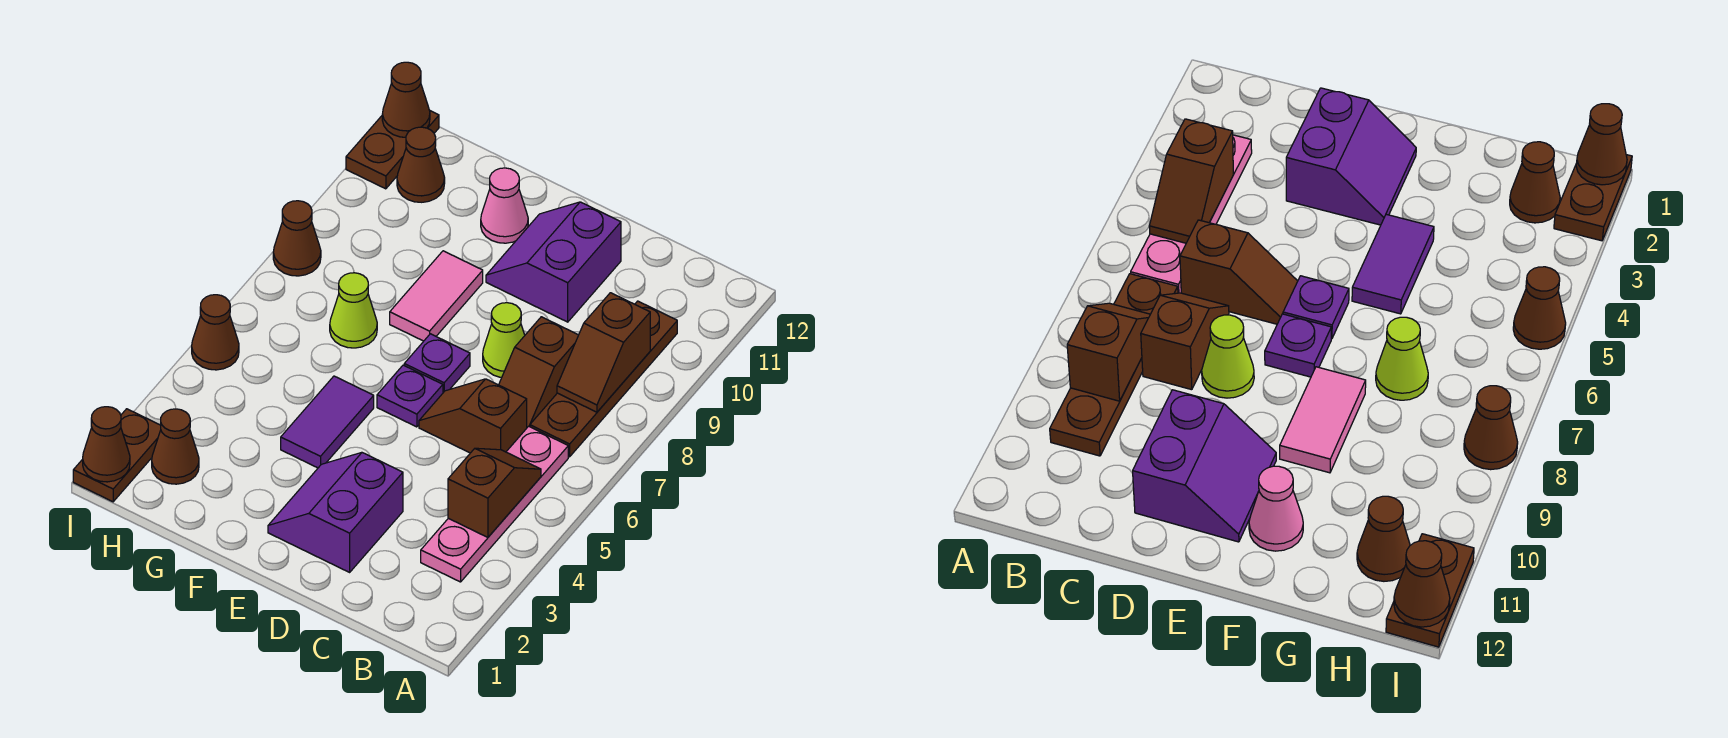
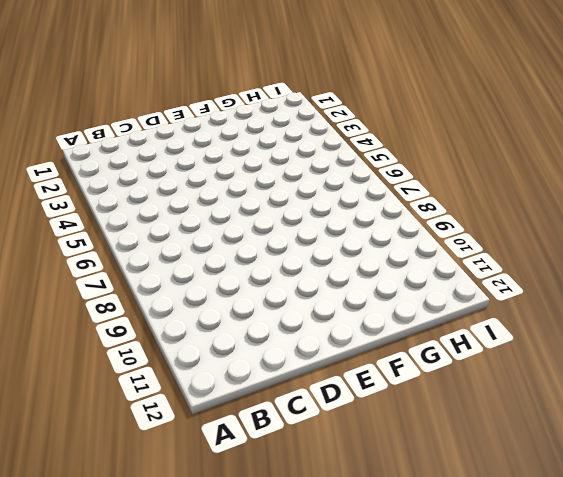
none -> pink 1x4 plate [421,426,568,582]
none -> brown 1x4 plate [530,301,677,457]
none -> brown 1x2 slope [419,379,527,453]

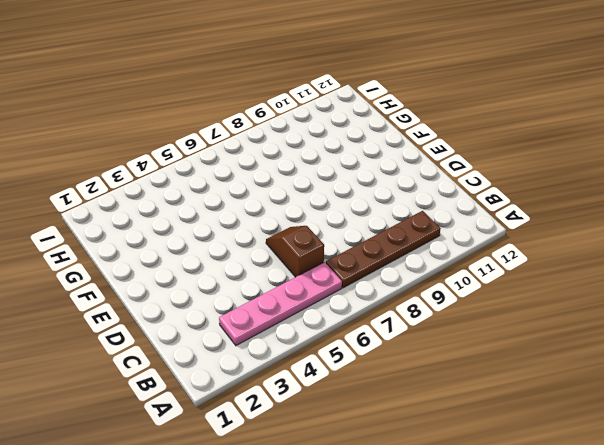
none -> brown 1x2 slope [499,317,578,427]
none -> purple 2x2 slope [268,452,403,572]
none -> lime 1x1 cone [483,302,525,378]

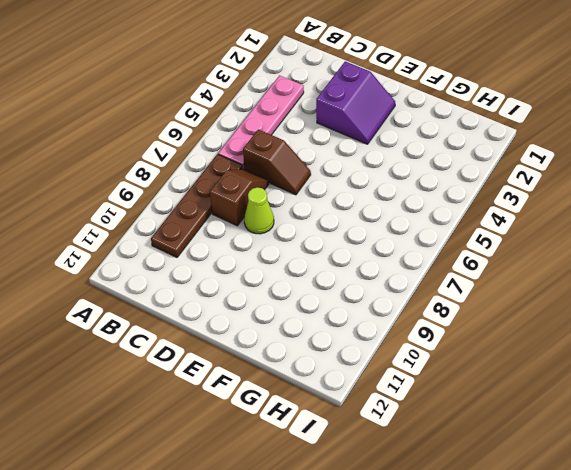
none -> purple 2x2 slope [486,202,621,322]
none -> purple 1x1 plate [377,365,443,427]
none -> purple 1x1 plate [404,334,470,393]

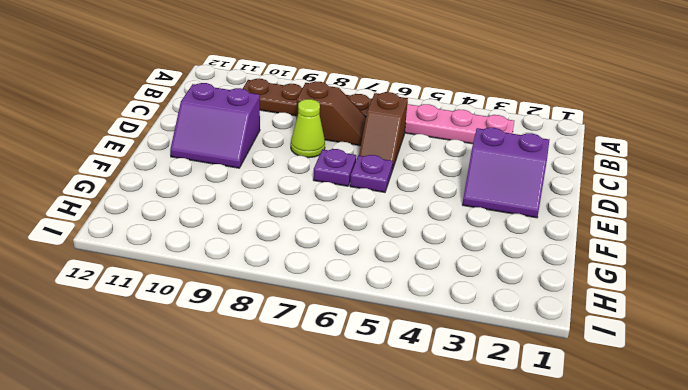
none -> purple 1x2 tile [281,376,374,468]
none -> pink 1x2 tile [390,251,483,341]
none -> pink 1x1 cone [481,168,528,243]

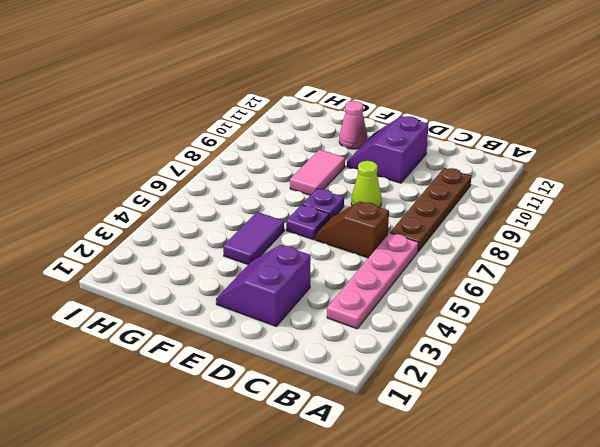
none -> brown 1x2 slope [499,317,578,427]
none -> lime 1x1 cone [330,273,377,348]
none -> brown 1x1 cone [152,409,199,484]

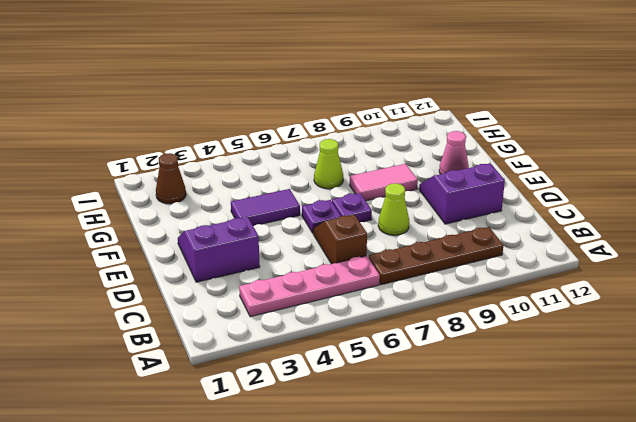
none -> brown 1x2 slope [499,317,578,427]
none -> brown 1x1 cone [397,127,445,202]
none -> brown 1x2 plate [73,409,161,502]

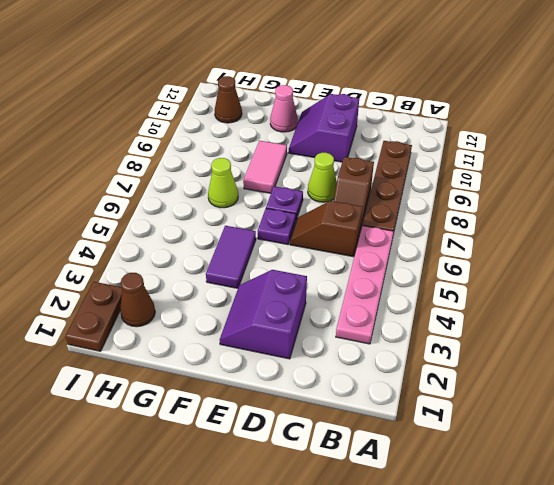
none -> brown 1x1 cone [192,295,239,370]
none -> brown 1x1 cone [273,201,321,276]
none -> brown 1x2 plate [346,111,439,189]

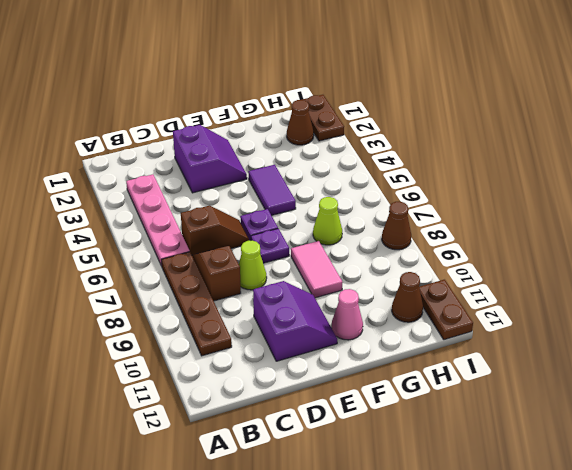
none -> brown 1x1 cone [192,295,239,370]
none -> brown 1x2 slope [448,448,541,537]
none -> brown 1x2 slope [557,293,650,412]

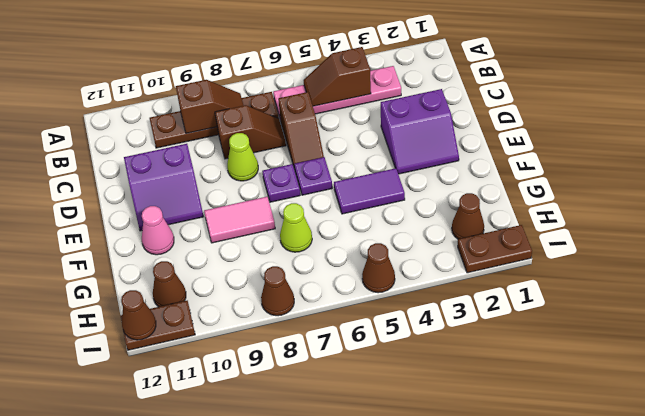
none -> brown 1x1 cone [83,407,130,482]

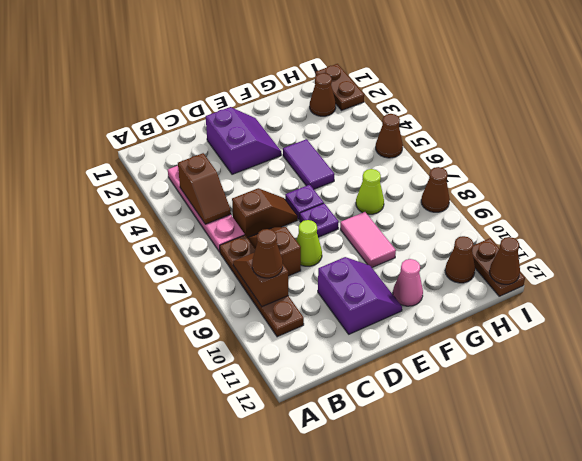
brown 1x1 cone [252,229,283,278] -> brown 1x1 cone moved to [83,407,130,482]

